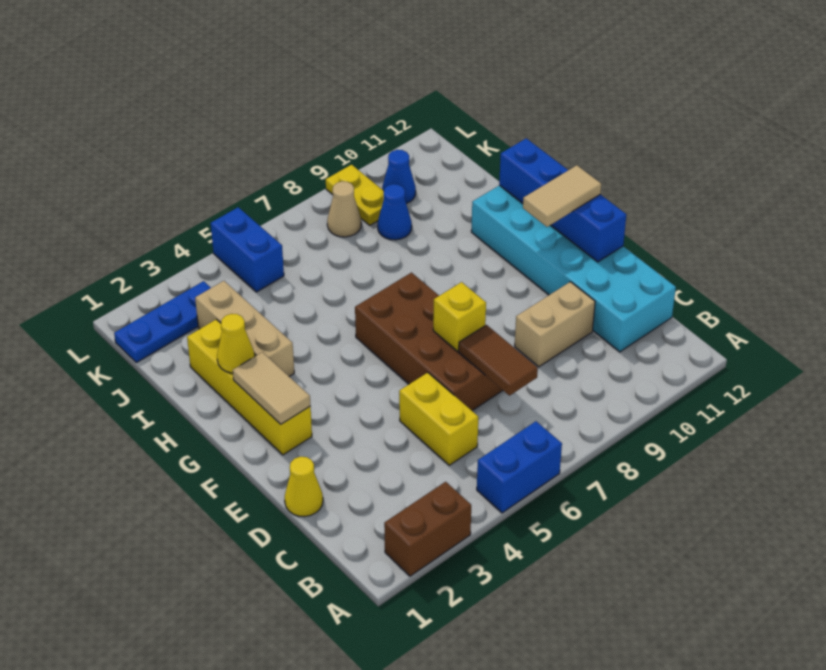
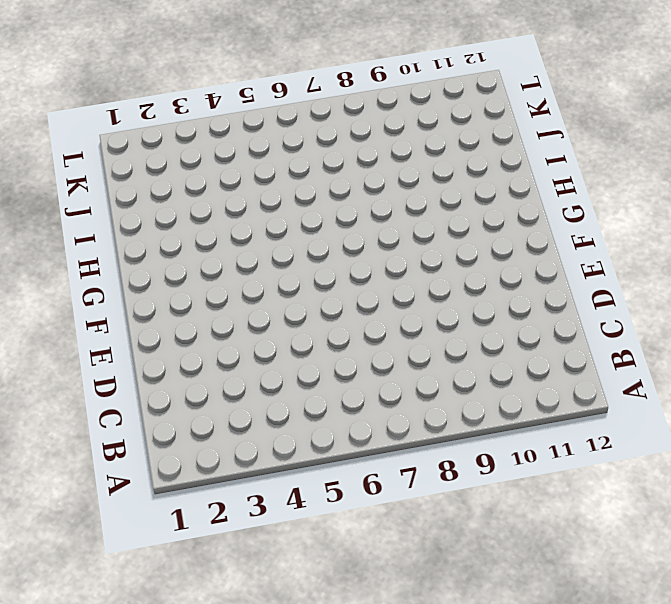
none -> brown 1x2 brick [384,482,471,576]
none -> blue 1x2 brick [477,421,562,513]
none -> yellow 1x2 brick [399,373,478,465]

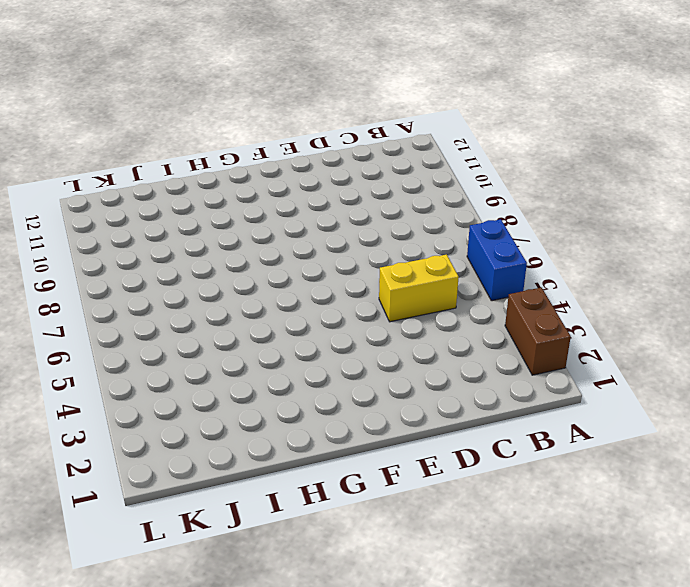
none -> cyan 2x6 brick [471,185,676,352]
none -> yellow 1x1 cone [285,457,323,517]
none -> brown 2x4 brick [355,273,503,410]

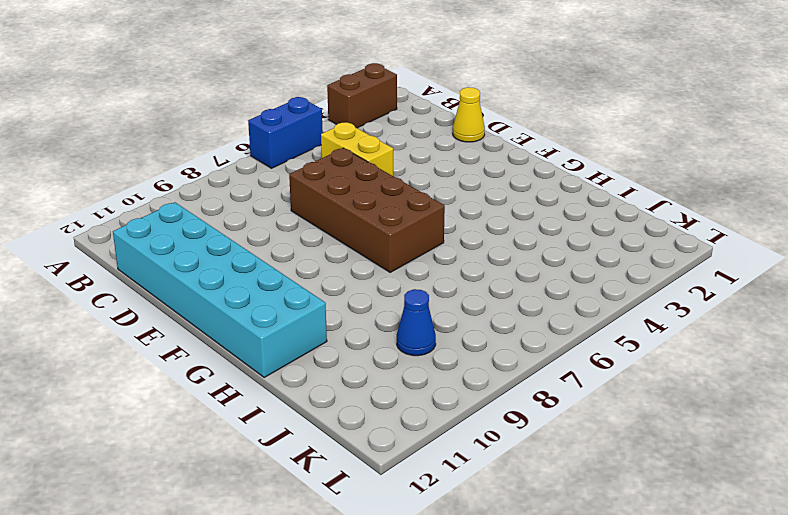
none -> tan 1x2 brick [515,282,595,367]
none -> yellow 1x4 brick [187,319,312,455]
none -> tan 1x3 brick [195,281,294,376]

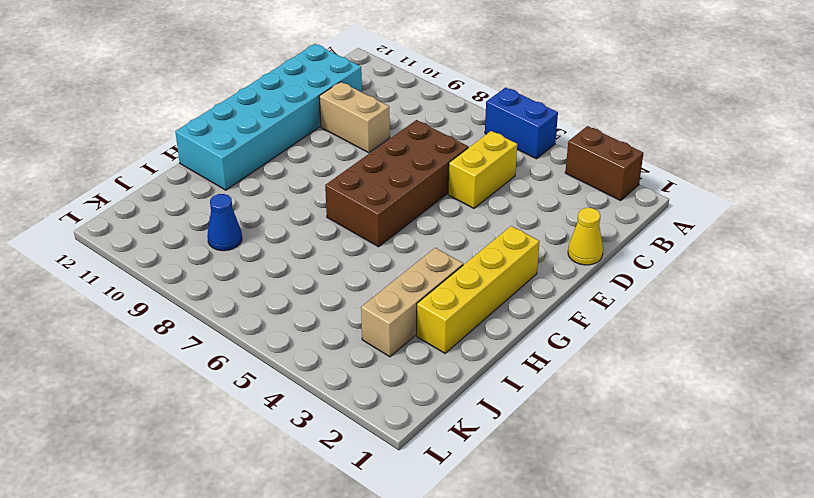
none -> blue 1x3 plate [114,281,211,363]
none -> blue 1x2 brick [211,207,284,292]
none -> tan 1x1 cone [327,181,361,237]

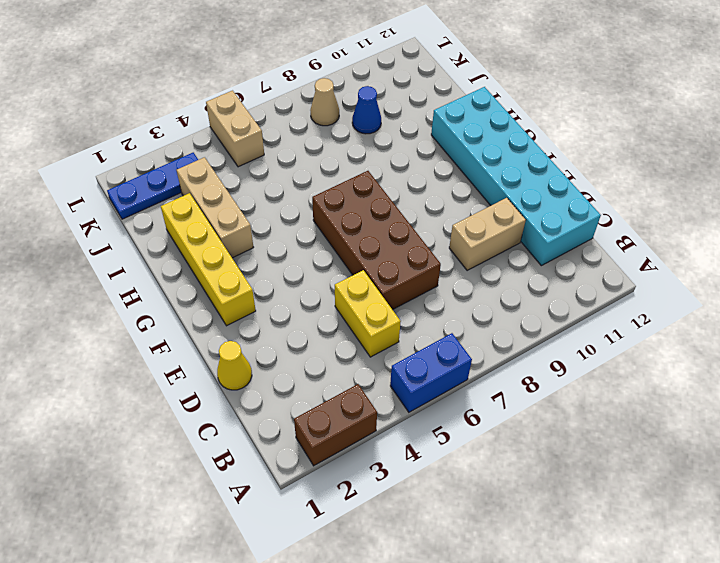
tan 1x2 brick [206,91,264,167] -> blue 1x2 brick [211,207,284,292]
none -> yellow 1x2 plate [326,165,384,225]
none -> blue 1x1 cone [382,150,416,203]
none -> brown 1x2 tile [459,325,538,396]

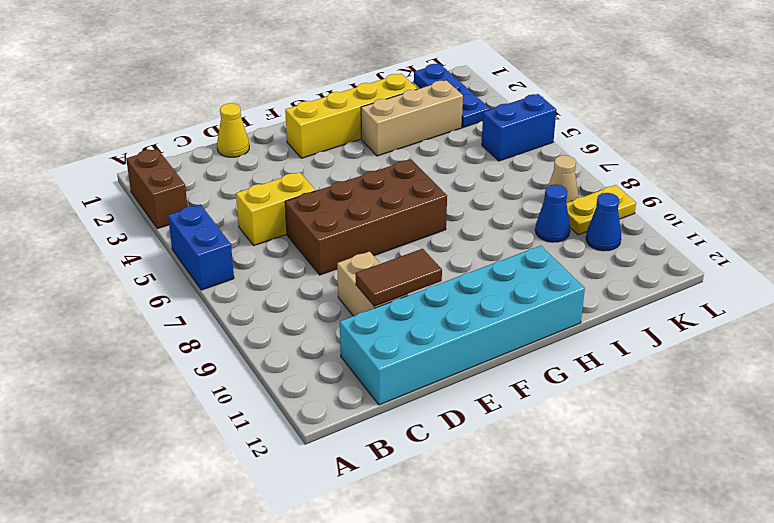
brown 1x2 tile [356,249,442,306] -> brown 1x2 tile moved to [459,325,538,396]
none -> yellow 1x1 brick [433,282,486,351]
none -> blue 1x4 brick [499,138,626,262]
none -> tan 1x2 tile [233,352,311,424]

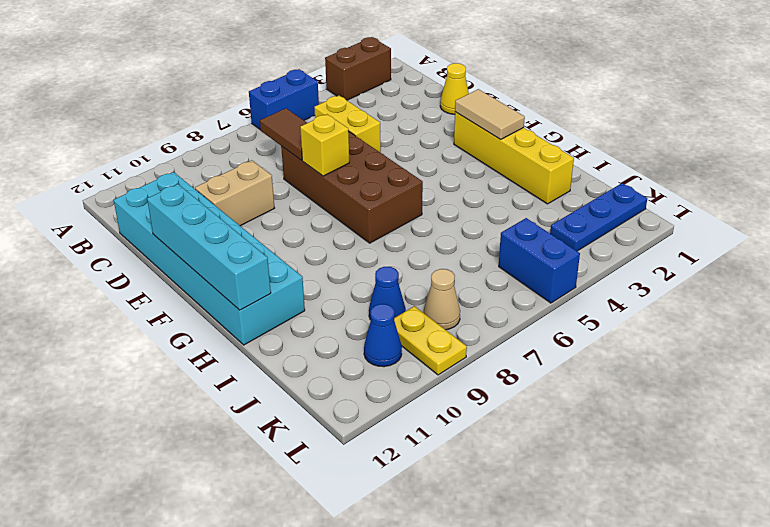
cyan 1x4 brick [147,184,271,310] -> blue 1x4 brick [499,138,626,262]
none -> tan 1x3 brick [195,281,294,376]
none -> yellow 1x1 cone [217,314,254,373]
none -> tan 1x2 tile [523,165,601,227]

